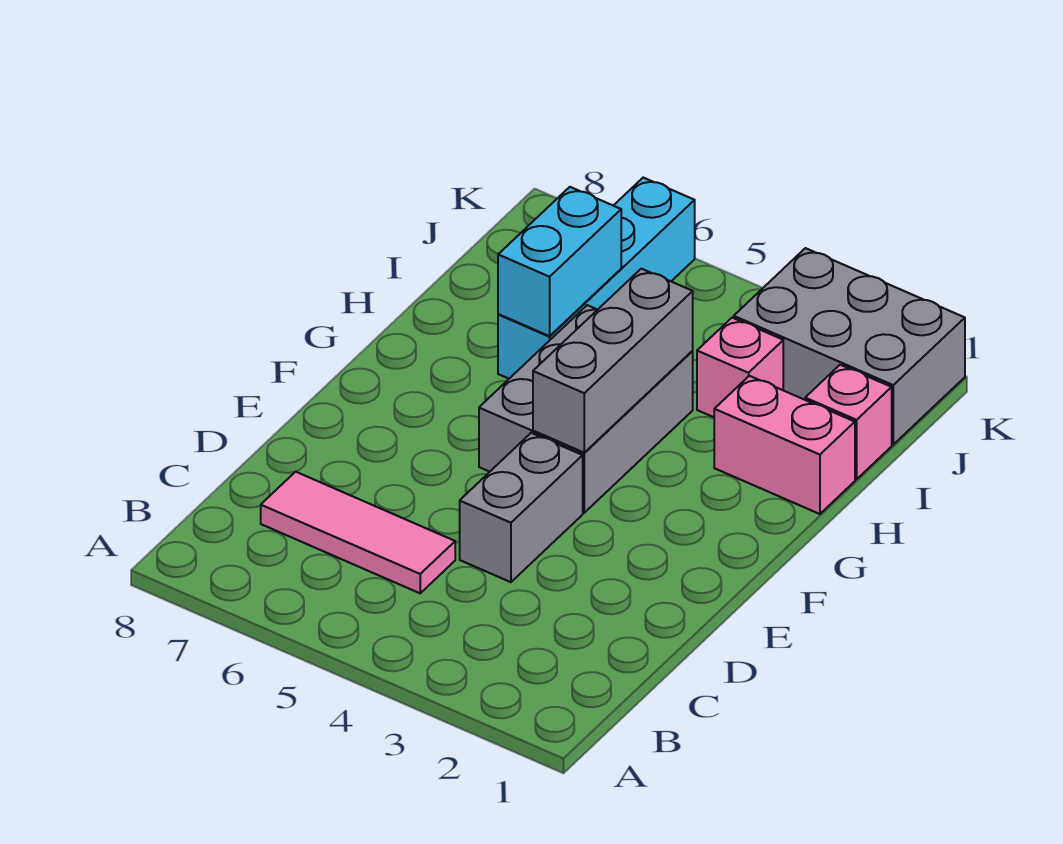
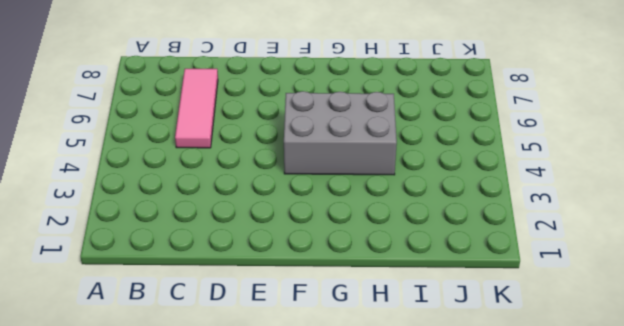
none -> grey 1x2 brick [460,433,583,582]
none -> pink 1x2 brick [714,376,855,514]

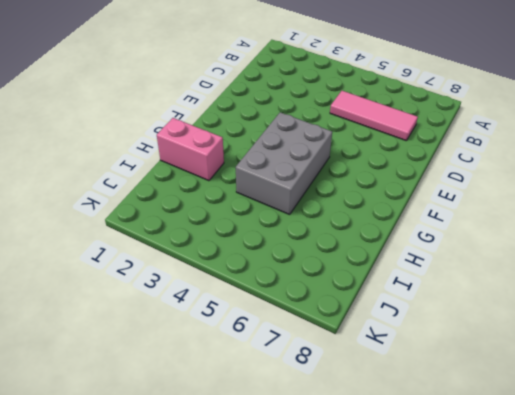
none -> grey 1x2 brick [460,433,583,582]
none -> cyan 1x4 brick [498,178,695,379]

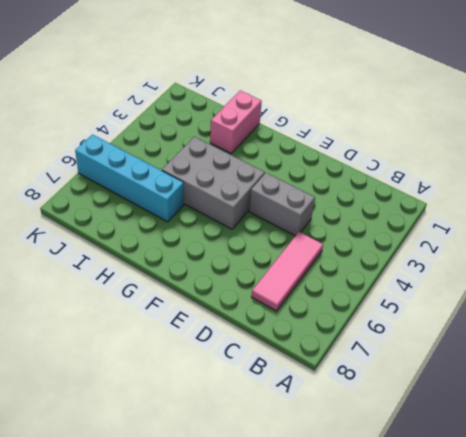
none -> pink 1x1 brick [805,365,892,479]
none -> pink 1x1 brick [697,318,783,417]

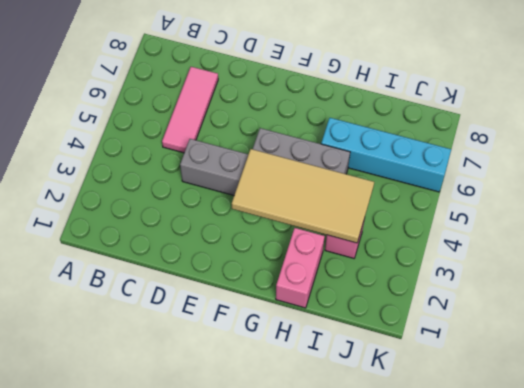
tan 2x4 tile [232,149,374,243] -> grey 1x3 brick [533,269,693,452]
none -> pink 1x1 brick [805,365,892,479]
none -> grey 2x3 brick [734,248,965,444]

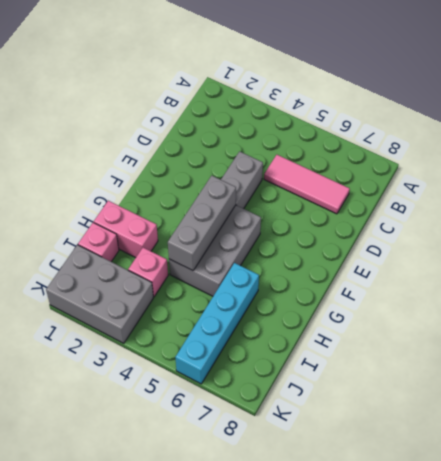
none -> cyan 1x2 brick [498,187,621,336]

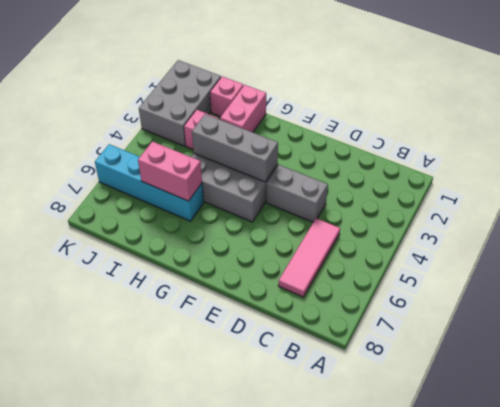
pink 1x2 brick [138,141,202,201] -> cyan 1x2 brick [498,187,621,336]

